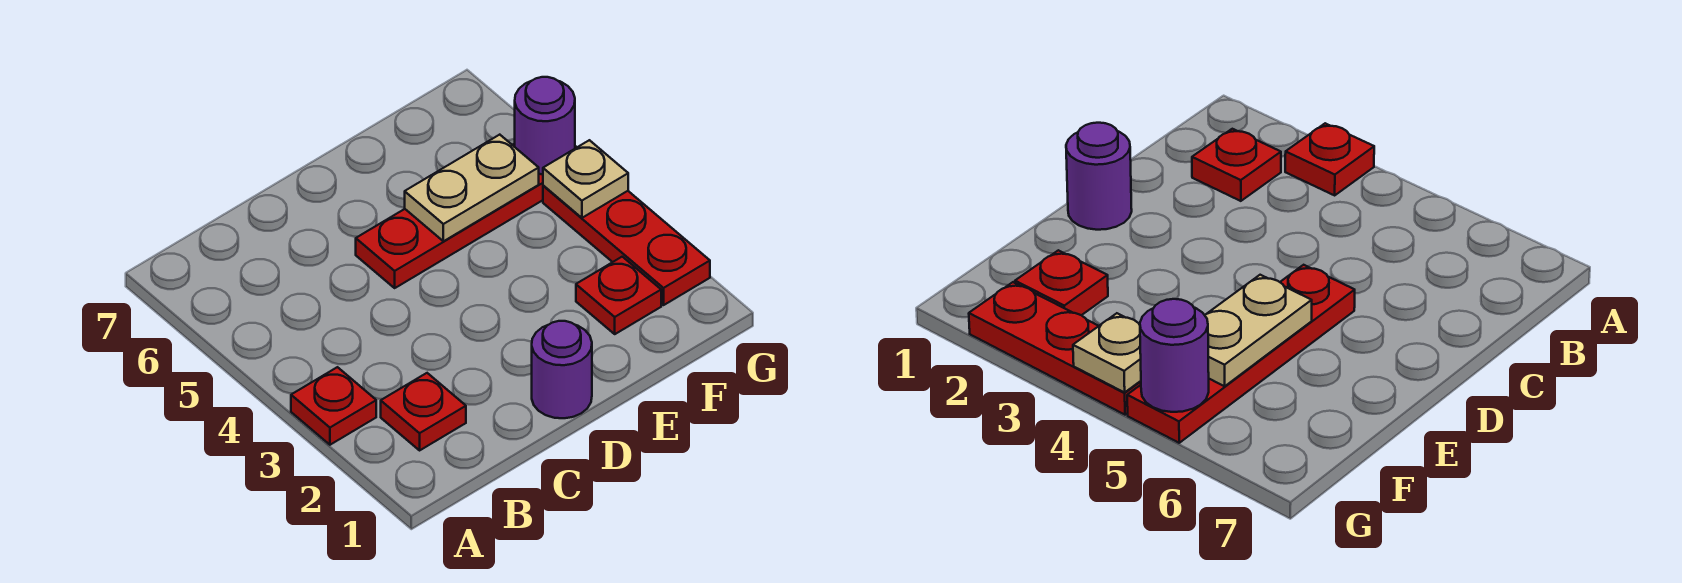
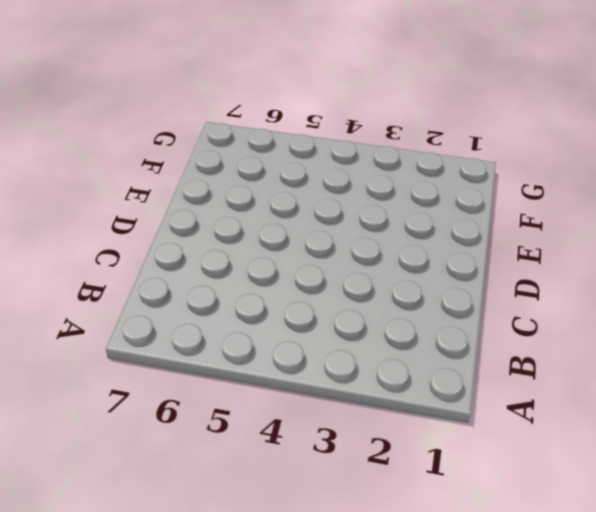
none -> red 1x1 plate [291,367,376,445]
none -> red 1x1 plate [381,373,466,450]

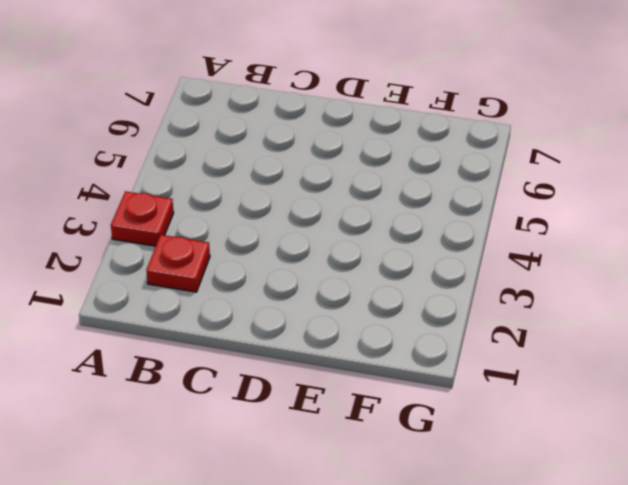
none -> purple 1x1 round brick [532,321,592,418]
none -> red 1x4 plate [356,144,577,288]

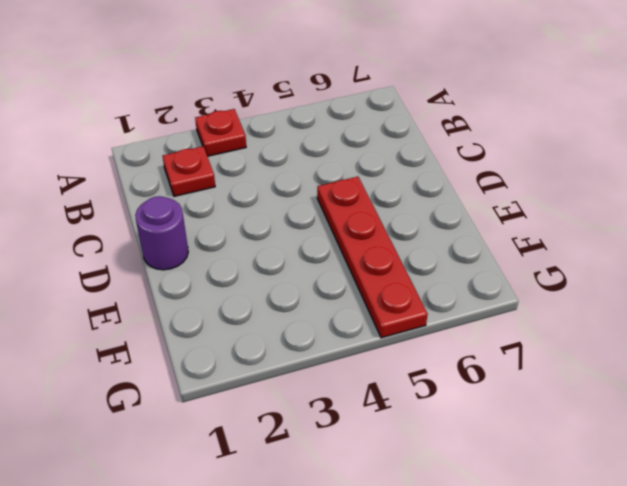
none -> red 1x1 plate [576,257,661,334]
none -> red 1x3 plate [543,186,710,305]

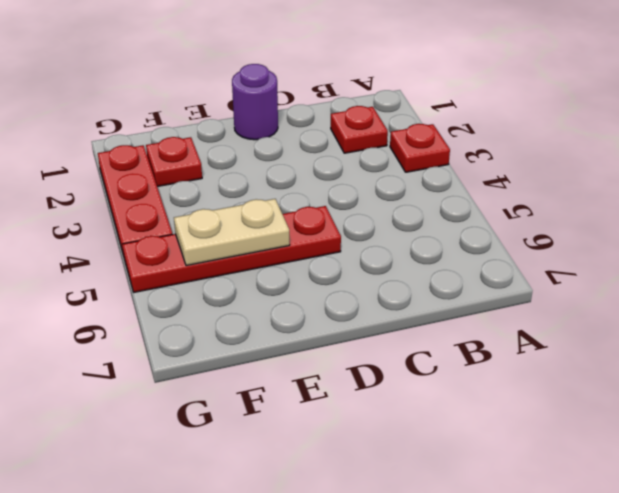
none -> tan 1x1 plate [543,140,628,218]
none -> purple 1x1 round brick [515,77,575,174]

